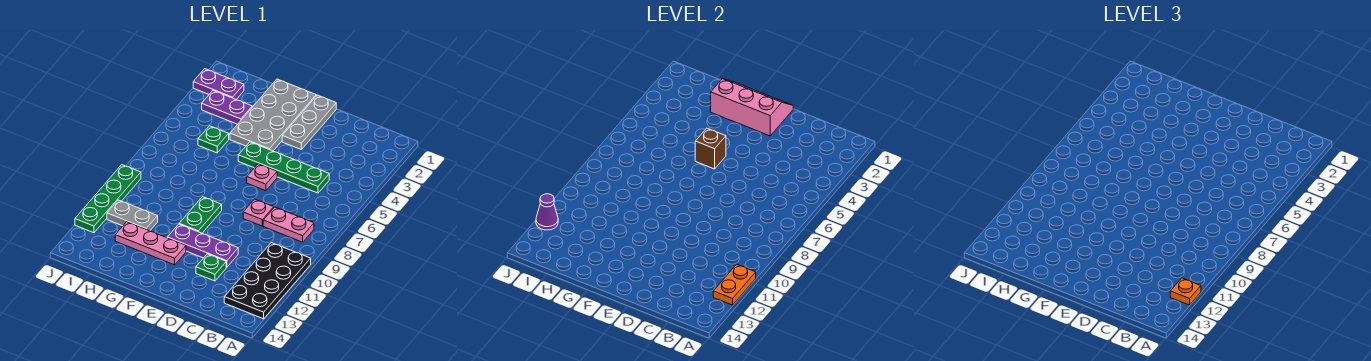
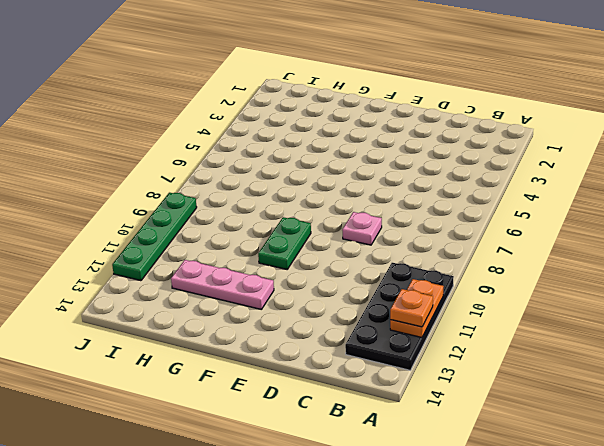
none -> pink 1x2 plate [263,207,314,242]
none -> green 1x4 plate [238,142,329,193]
none -> purple 1x3 plate [167,224,238,267]

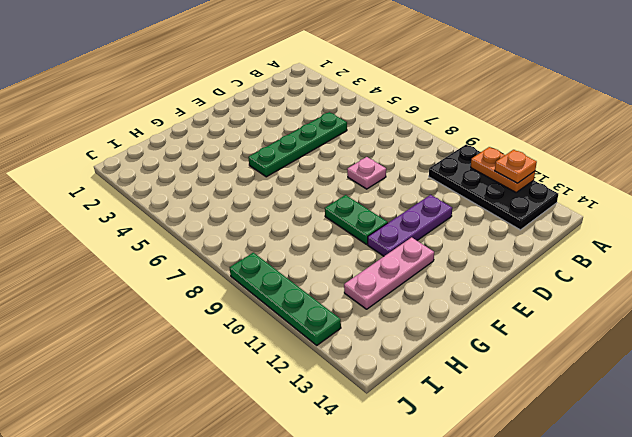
none -> pink 1x2 plate [263,207,314,242]
none -> green 1x1 plate [196,254,226,281]
none -> grey 1x3 plate [282,95,336,149]

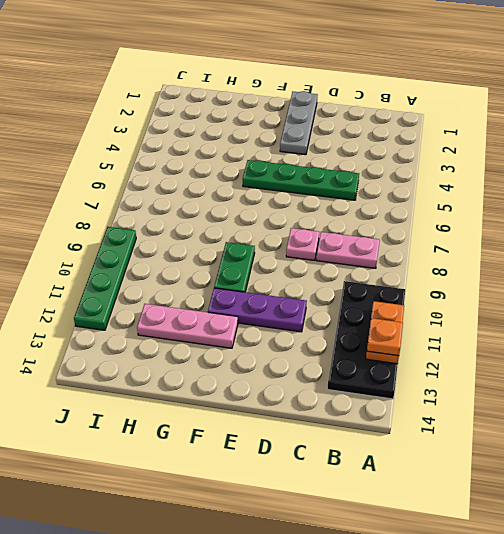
none -> green 1x1 plate [196,254,226,281]
none -> pink 1x1 plate [247,164,277,191]
none -> grey 2x4 plate [230,79,316,151]

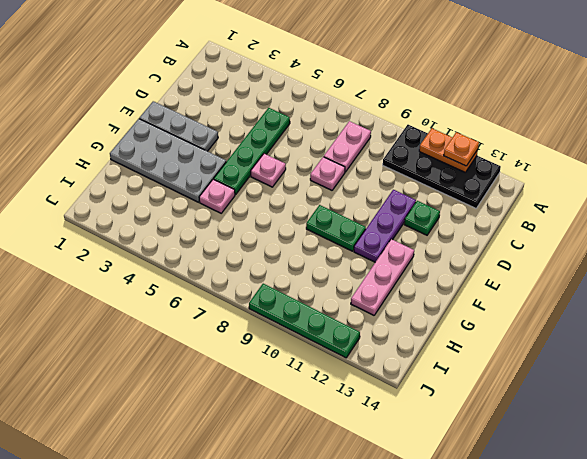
pink 1x1 plate [199,179,235,213] -> none
none -> purple 1x2 plate [202,91,252,124]
none -> green 1x1 plate [198,126,229,153]
none -> grey 1x2 plate [107,200,158,231]

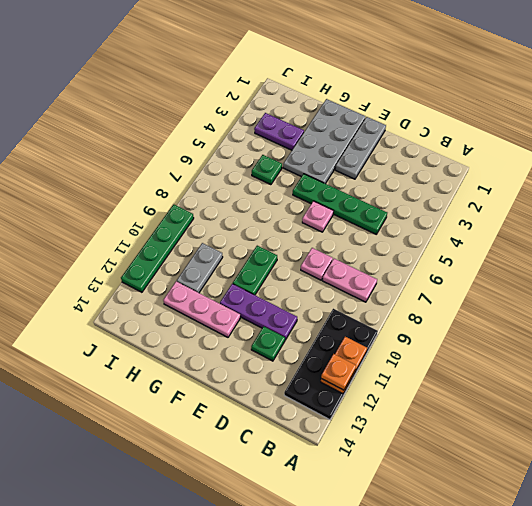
grey 1x2 plate [177,243,223,293] -> grey 1x2 plate turned to [107,200,158,231]
none -> purple 1x2 plate [193,69,244,99]
none -> pink 2x3 slope [711,79,793,136]
none -> brown 1x1 brick [695,128,726,169]

